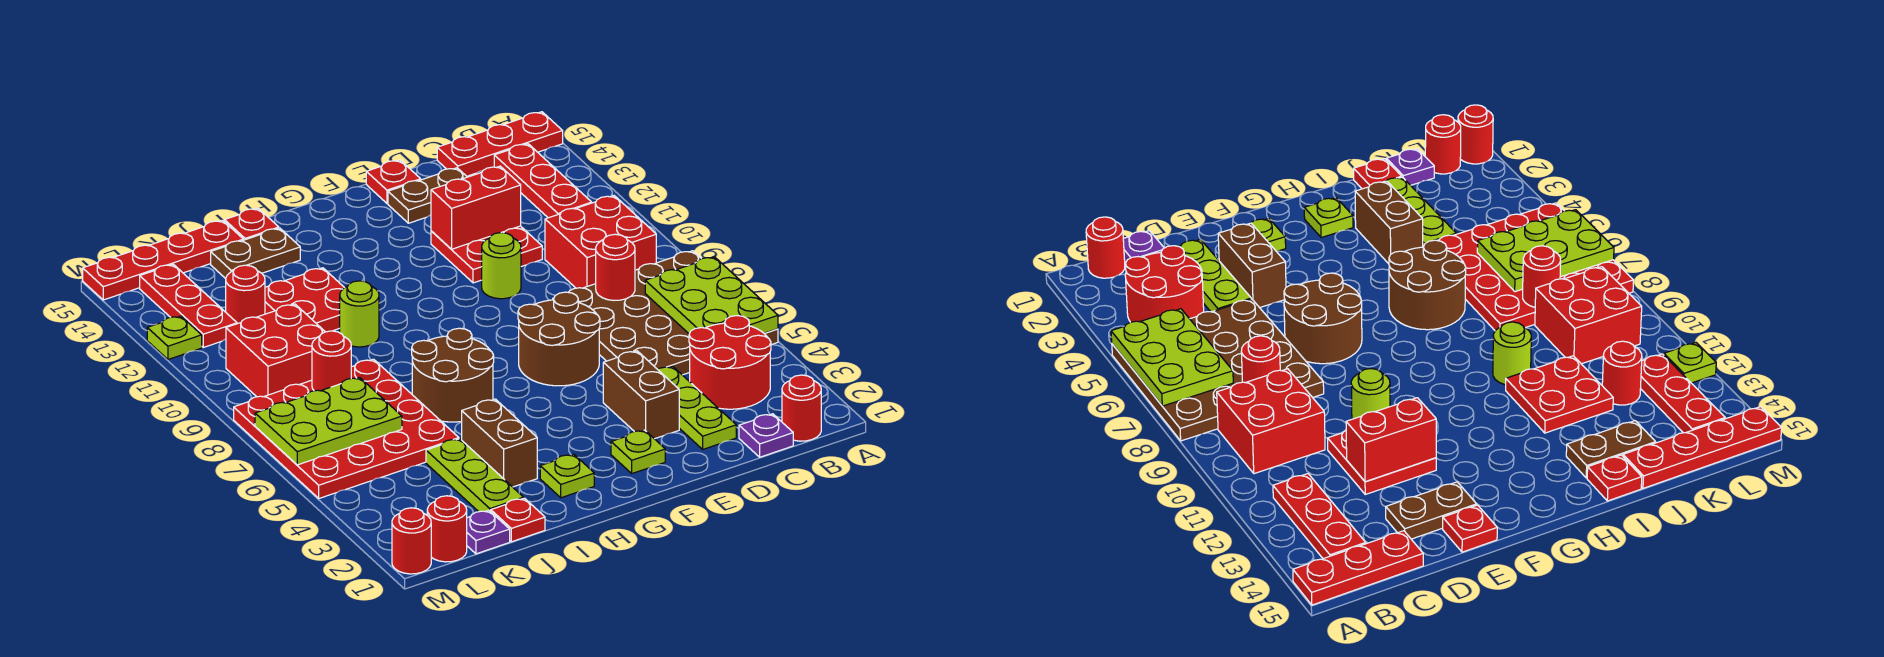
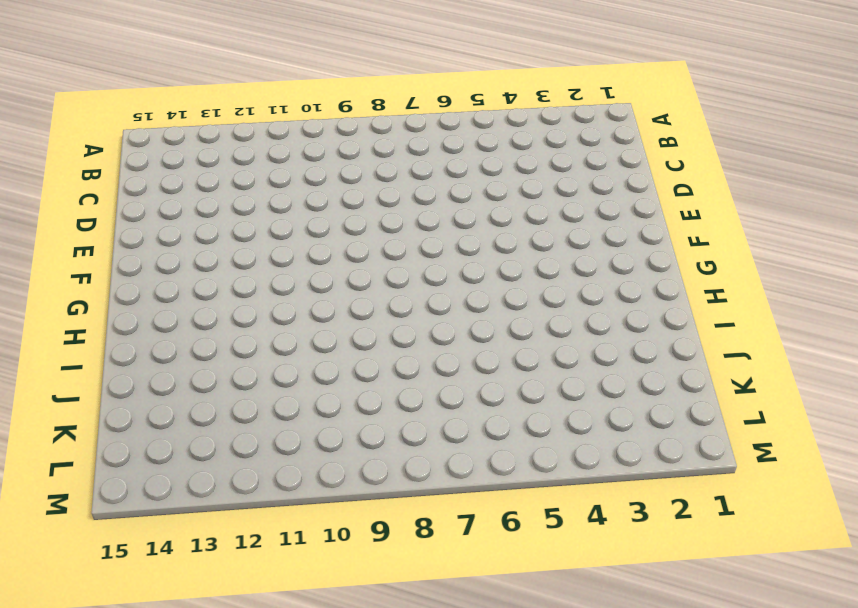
none -> brown 4x4 plate [553,251,778,375]
none -> red 1x3 plate [437,112,563,176]
none -> red 1x1 round brick [782,375,821,441]
none -> red 2x2 round brick [689,316,771,409]

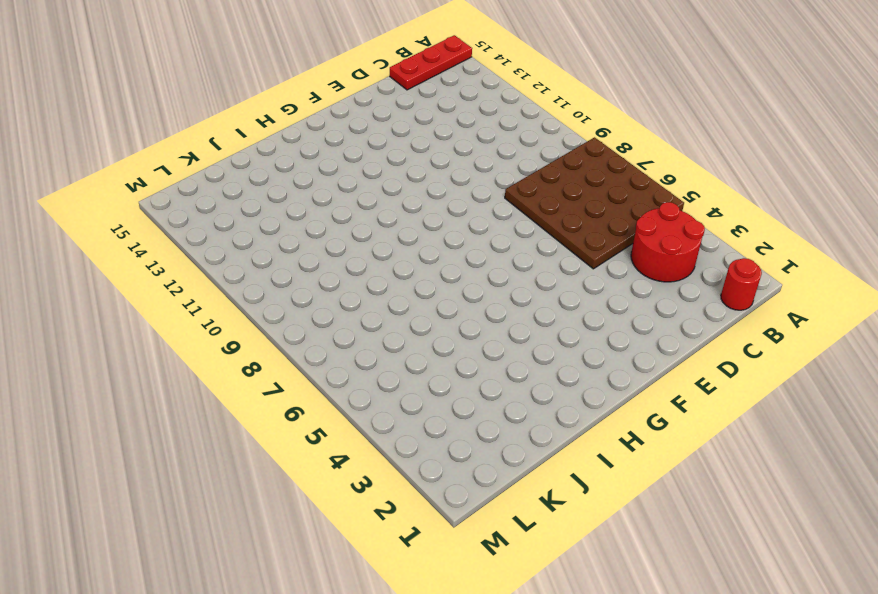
none -> red 2x2 brick [545,196,656,288]
none -> red 1x3 plate [494,144,592,218]
none -> purple 1x1 plate [739,414,793,457]
none -> lime 1x3 plate [658,366,736,449]

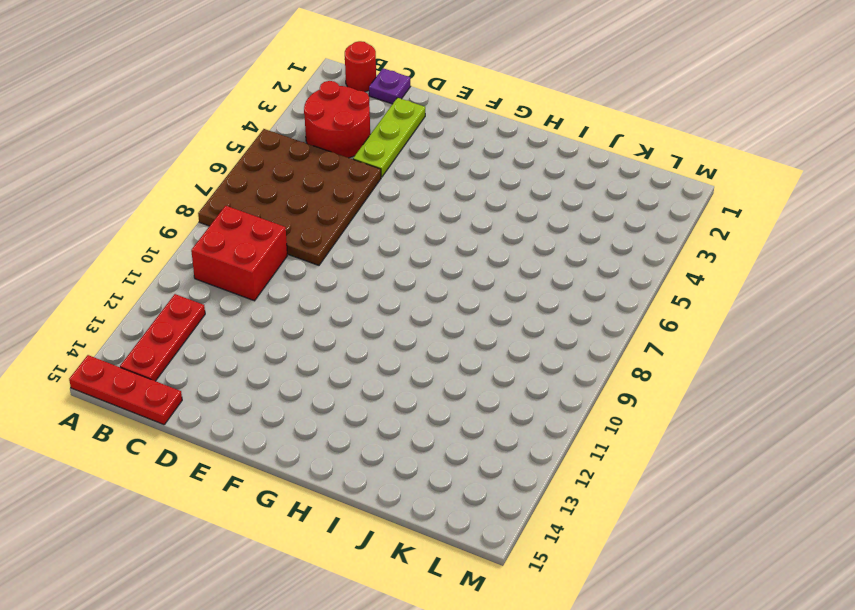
none -> red 2x2 plate [431,226,542,283]
none -> brown 1x2 plate [388,168,467,223]
none -> brown 1x2 brick [603,351,679,439]
none -> brown 2x2 round brick [518,292,600,386]

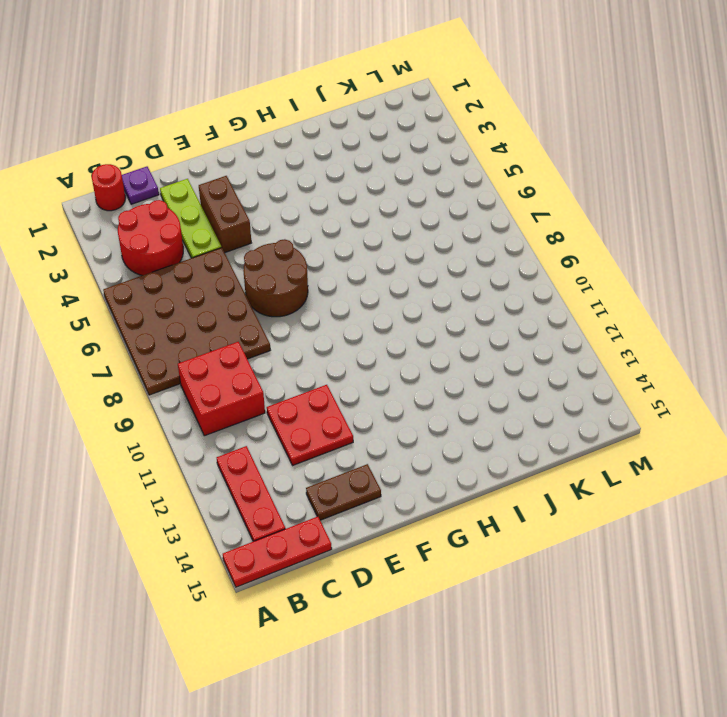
none -> lime 1x1 round brick [482,233,521,299]
none -> red 1x1 plate [366,160,421,203]
none -> lime 1x1 plate [611,430,665,473]
none -> lime 1x1 plate [540,454,594,498]

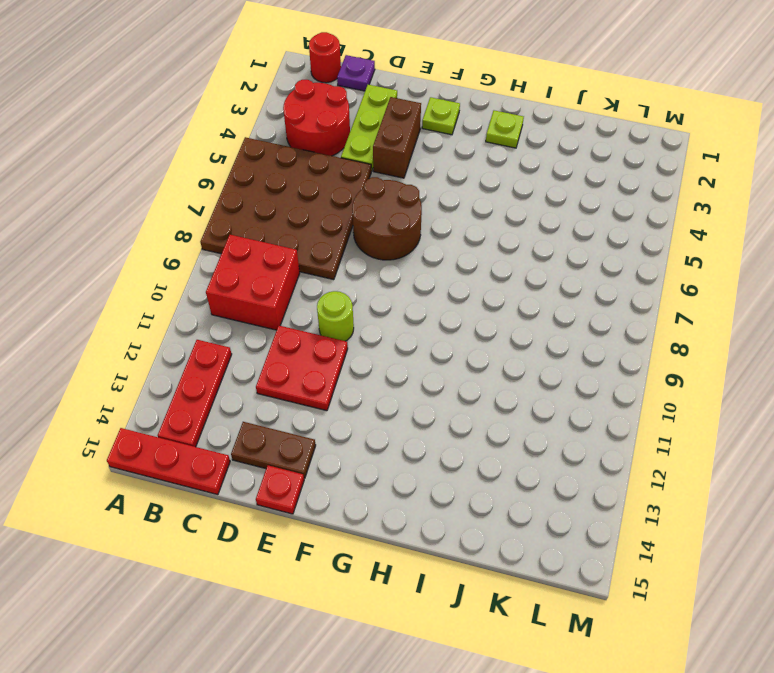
none -> brown 2x2 round brick [412,328,494,422]
none -> brown 1x2 brick [462,399,537,487]
none -> lime 1x1 round brick [340,281,379,347]
none -> red 2x2 plate [265,268,344,332]

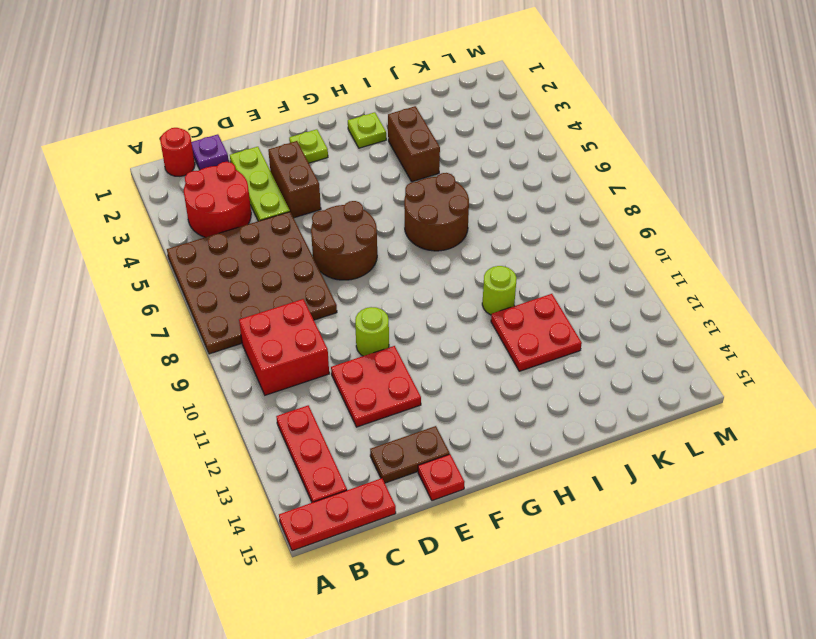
none -> brown 1x2 plate [211,228,300,279]
none -> red 1x1 plate [225,208,279,240]
none -> red 1x1 plate [491,498,545,542]
none -> lime 1x3 plate [426,439,524,512]

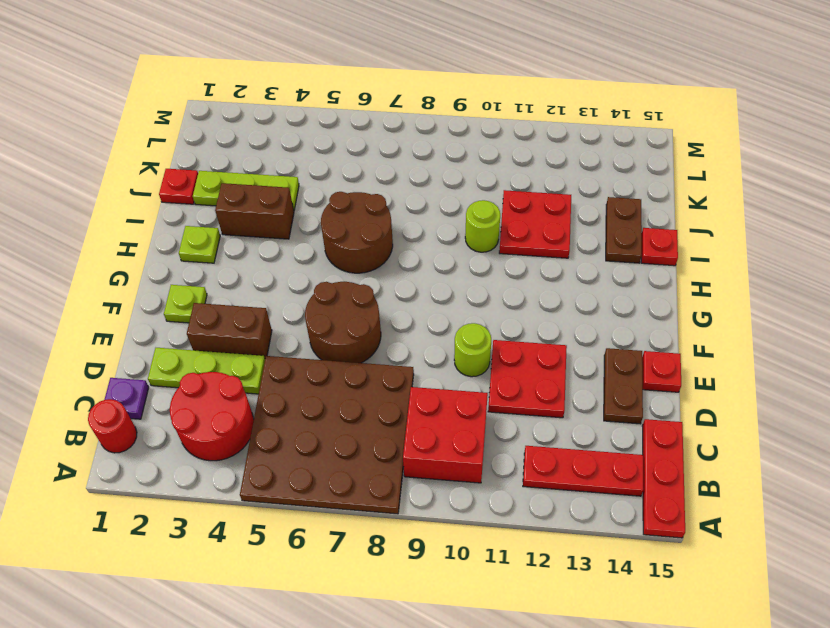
none -> red 4x4 plate [234,359,459,498]
none -> red 1x4 plate [83,220,243,300]
none -> purple 1x1 plate [467,510,510,554]
none -> red 2x2 brick [226,304,325,397]

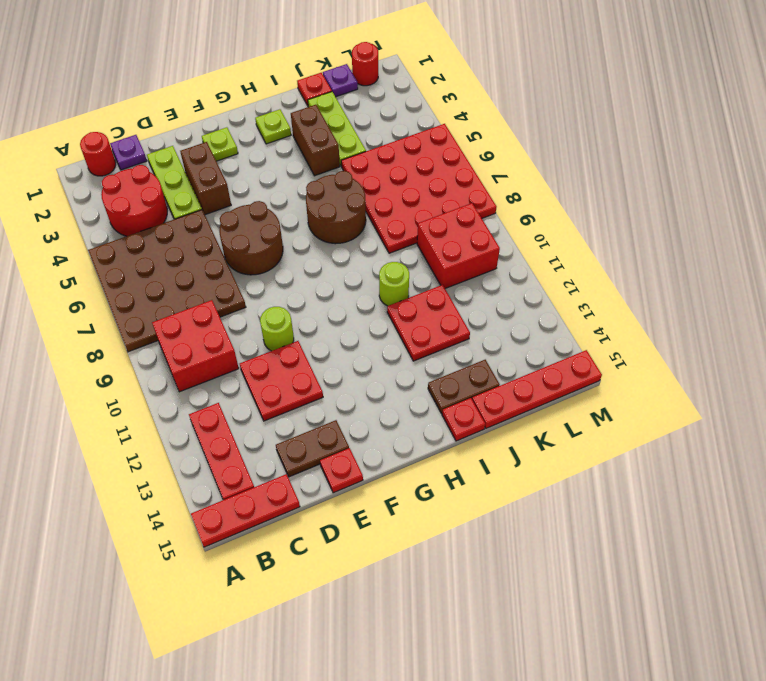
none -> red 1x1 round brick [226,265,265,324]
none -> red 1x3 plate [140,264,237,347]
none -> red 1x1 round brick [392,508,431,574]
none -> lime 1x1 plate [147,316,202,359]

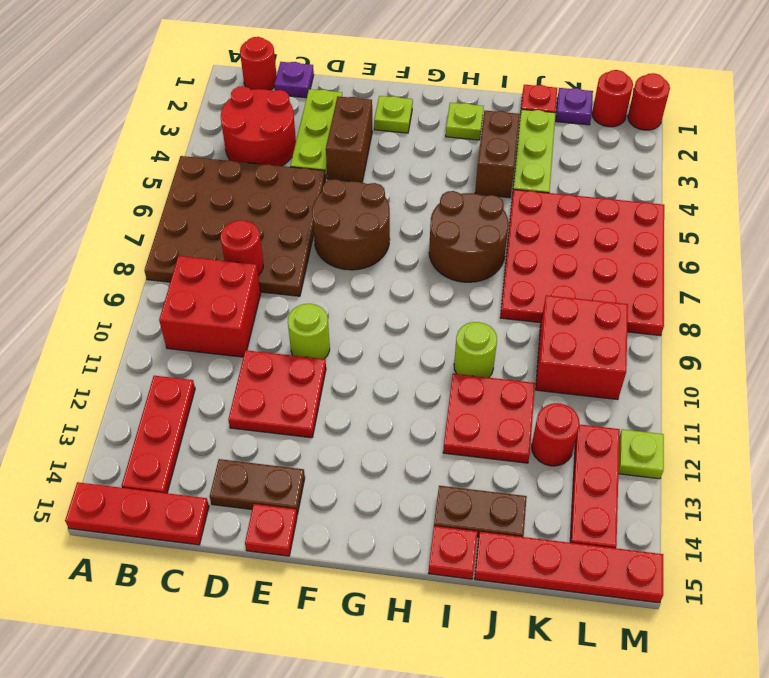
none -> lime 2x3 plate [645,257,778,334]
none -> red 1x2 brick [431,166,521,249]
none -> lime 2x3 plate [255,377,402,465]
none -> red 1x1 round brick [312,331,351,391]

